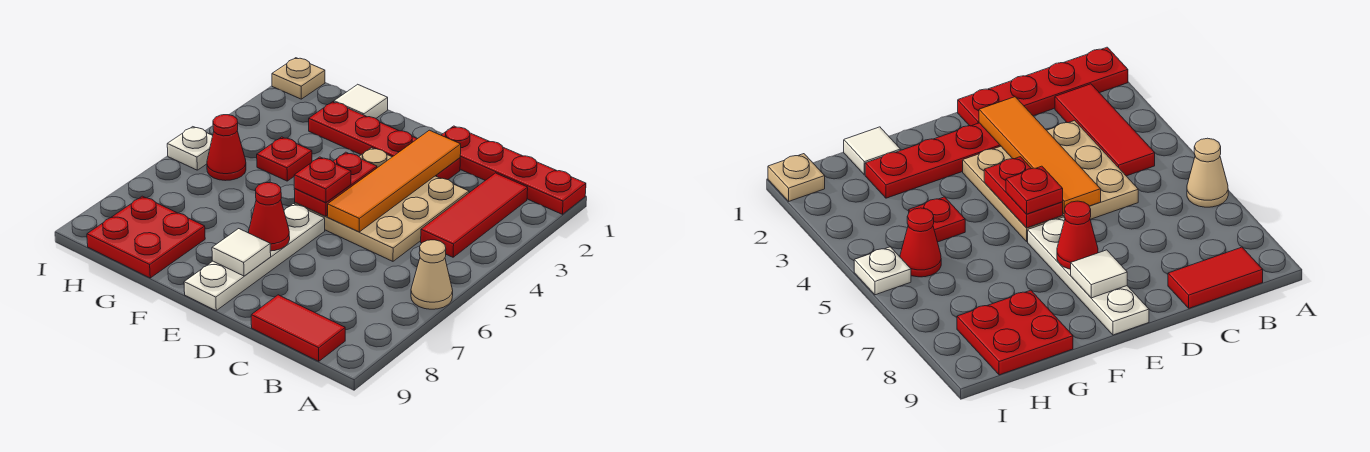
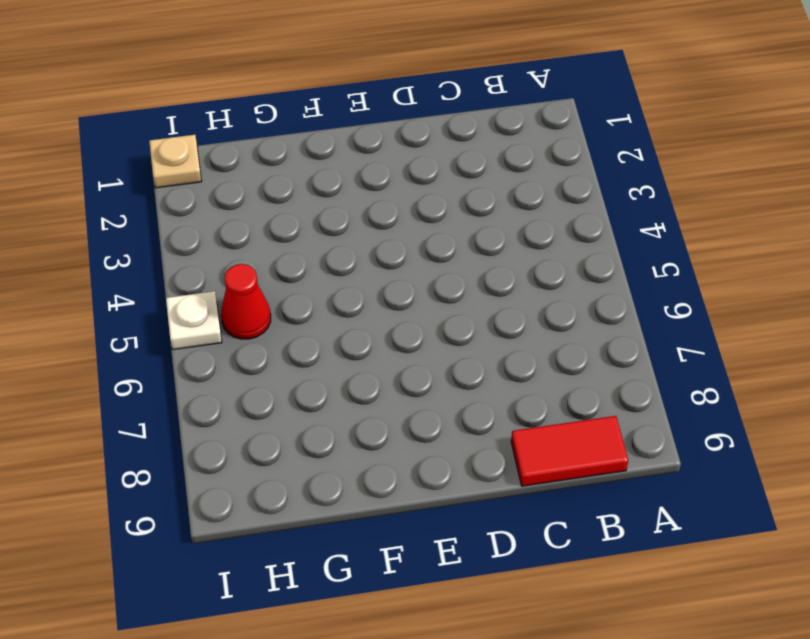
none -> red 1x4 plate [441,126,586,214]
none -> tan 1x1 cone [411,240,453,309]
none -> red 1x3 tile [421,173,528,257]

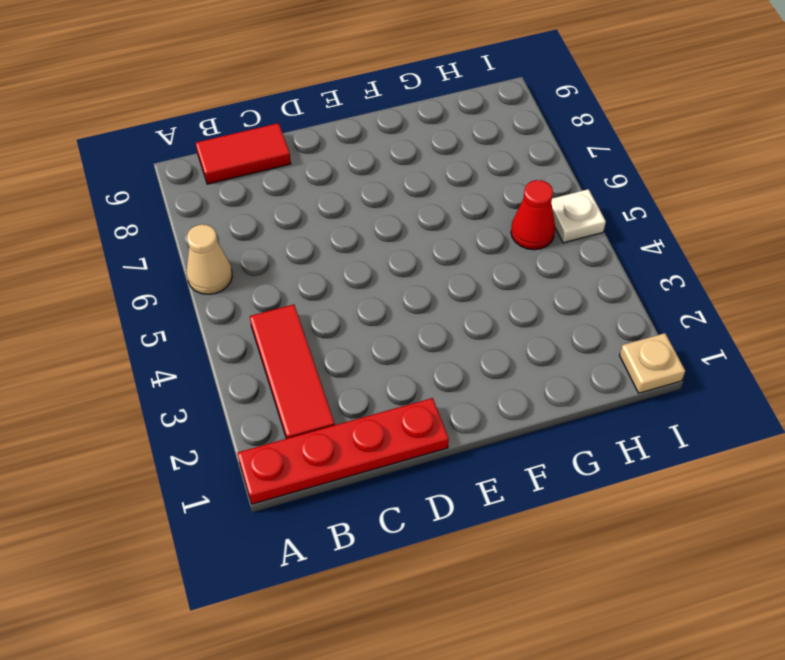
none -> tan 3x3 plate [295,148,469,261]
none -> red 1x4 plate [309,102,460,180]
none -> white 1x4 plate [184,204,325,310]

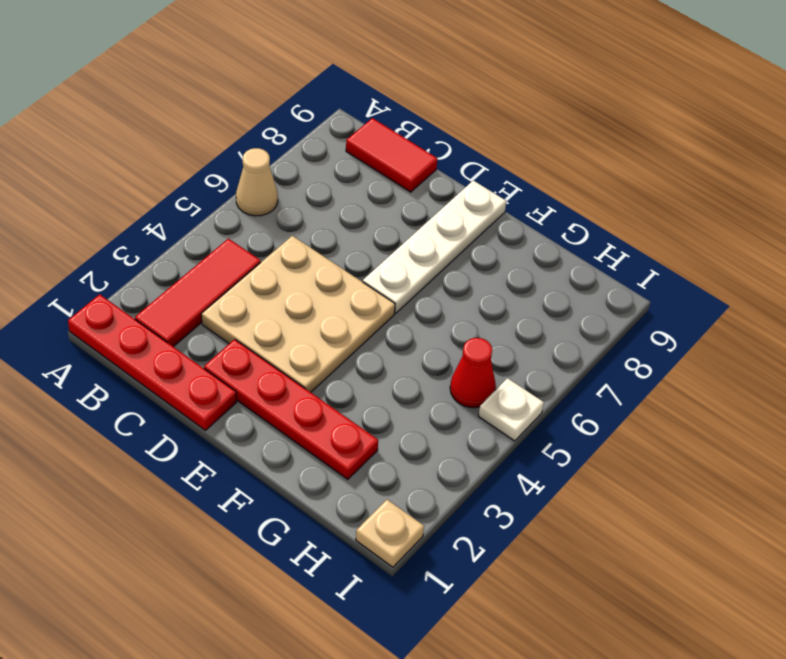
none -> white 1x1 tile [334,84,388,118]
none -> red 1x1 plate [257,137,312,181]
none -> red 2x2 plate [87,196,205,278]

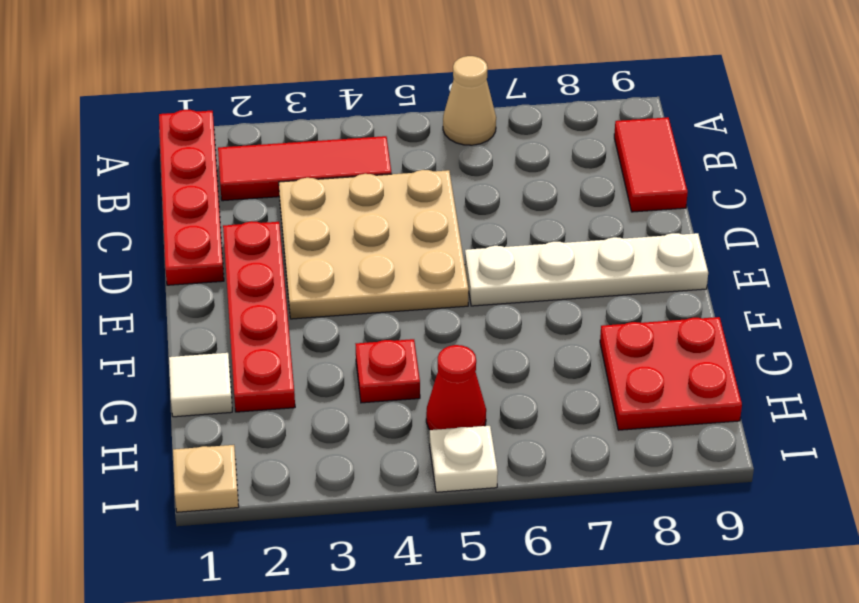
none -> orange 1x4 tile [328,130,461,232]
none -> red 1x2 plate [294,152,377,217]
none -> red 1x1 cone [249,182,290,251]

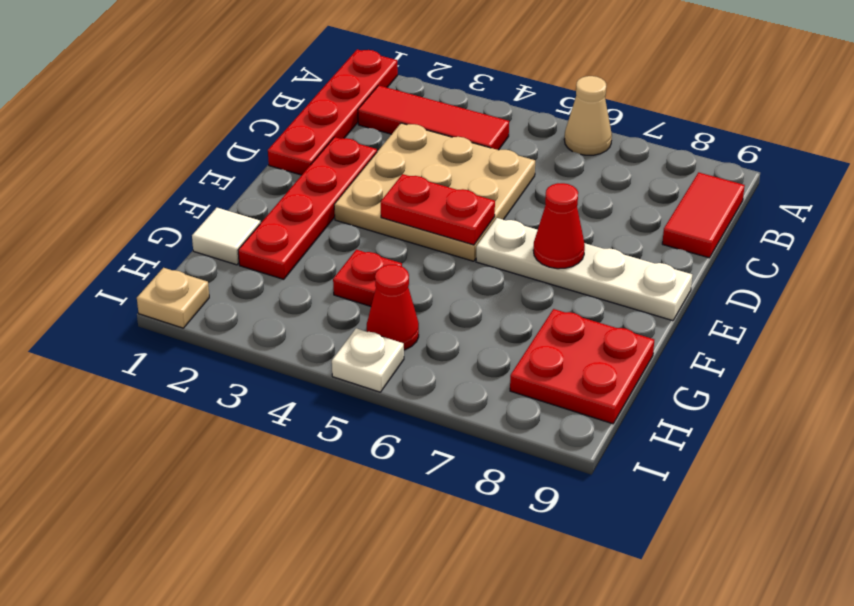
none -> orange 1x4 tile [328,130,461,232]
none -> white 1x1 tile [212,229,271,276]
none -> red 1x1 plate [294,157,351,203]

